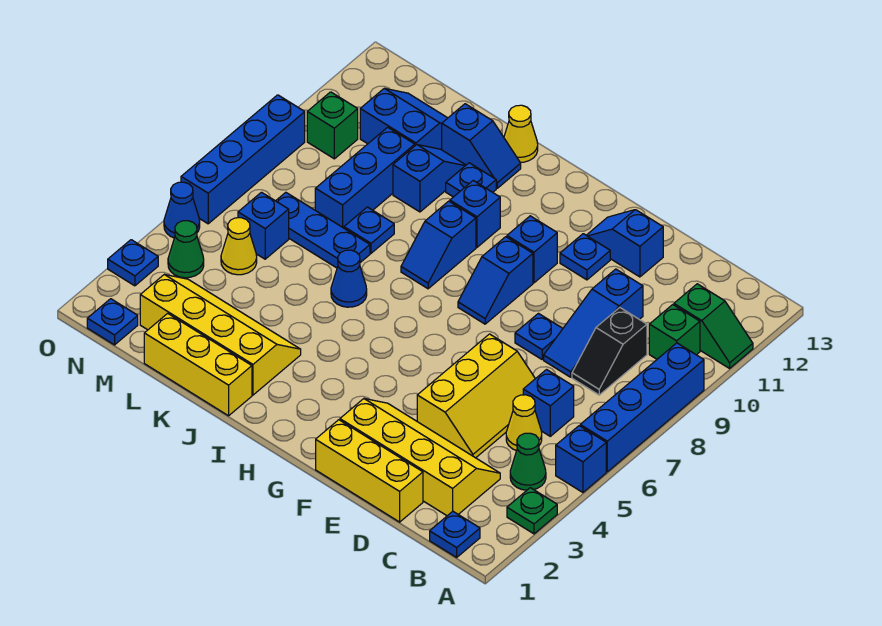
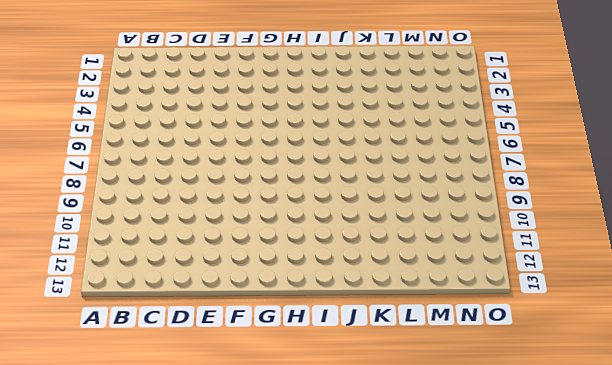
none -> green 1x1 plate [507,488,557,534]
none -> blue 1x1 brick [556,426,606,492]
none -> blue 1x4 brick [580,343,704,472]
none -> green 1x2 slope [674,284,753,368]

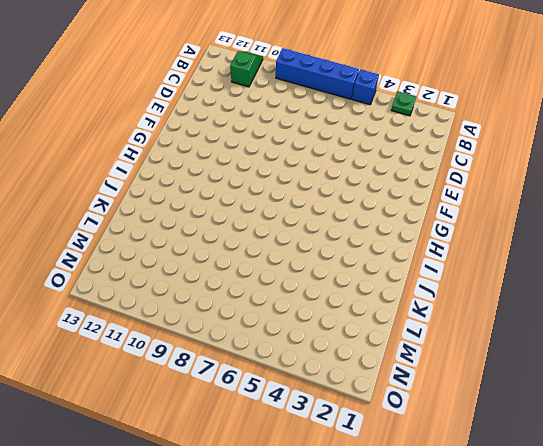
none -> blue 1x1 plate [430,511,480,557]
none -> green 1x1 cone [510,433,546,490]
none -> green 1x1 brick [649,305,700,359]
none -> yellow 2x4 slope [340,399,500,516]

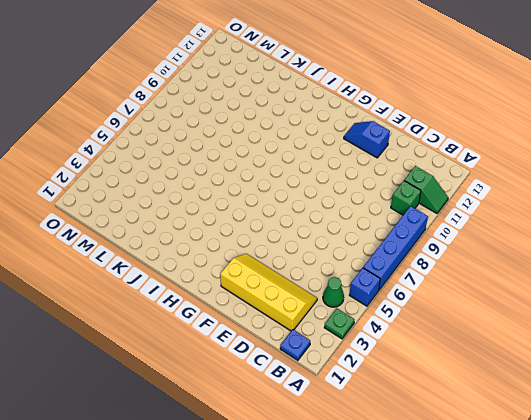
none -> yellow 1x1 cone [506,395,542,451]
none -> blue 1x1 brick [523,370,574,436]
none -> black 1x2 slope [572,308,647,395]
none -> yellow 1x3 brick [316,420,423,522]

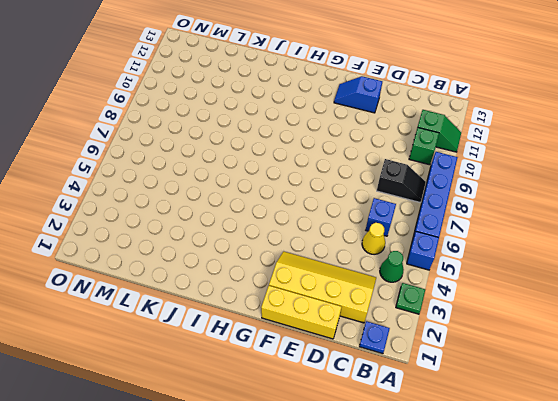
black 1x2 slope [377,159,426,202] -> black 1x2 slope turned to [572,308,647,395]
none -> yellow 2x3 slope [417,334,535,458]
none -> blue 1x3 slope [544,269,643,377]
none -> blue 1x1 plate [515,313,563,359]
none -> blue 1x1 plate [560,234,610,280]

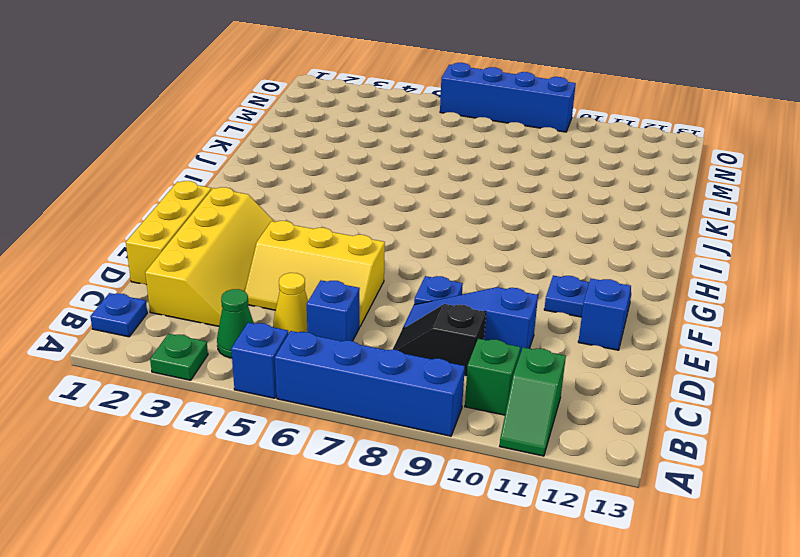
none -> blue 1x2 slope [458,237,533,324]
none -> blue 1x1 brick [507,216,557,283]
none -> blue 1x2 slope [401,201,476,289]
none -> blue 1x1 brick [450,181,500,247]

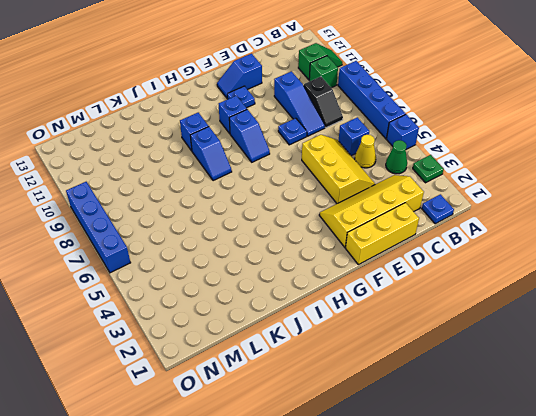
none -> yellow 1x3 brick [144,313,252,416]
none -> yellow 2x4 slope [140,275,301,395]
none -> blue 1x1 cone [331,250,367,307]
none -> blue 1x1 plate [446,163,496,197]

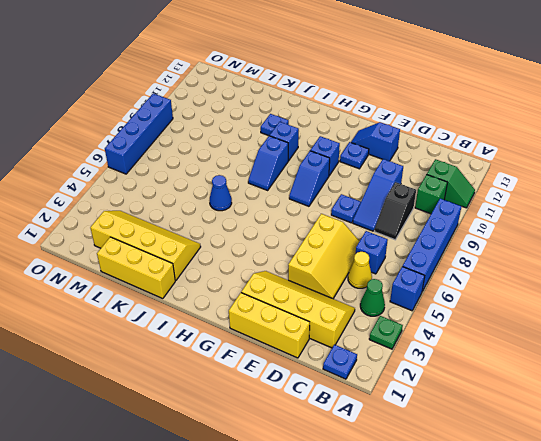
none -> blue 1x2 slope [442,104,521,188]
none -> yellow 1x1 cone [504,105,538,162]
none -> blue 1x3 plate [276,192,370,268]
none -> blue 1x1 plate [344,207,394,253]

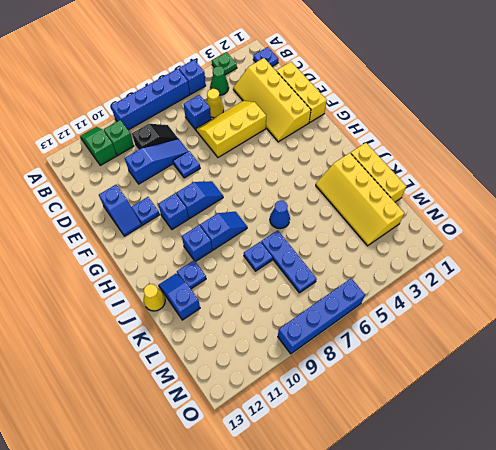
none -> blue 1x2 slope [393,145,466,212]
none -> blue 1x3 brick [315,127,415,228]
none -> blue 2x2 slope [360,88,447,150]
none -> yellow 1x1 cone [221,218,257,275]

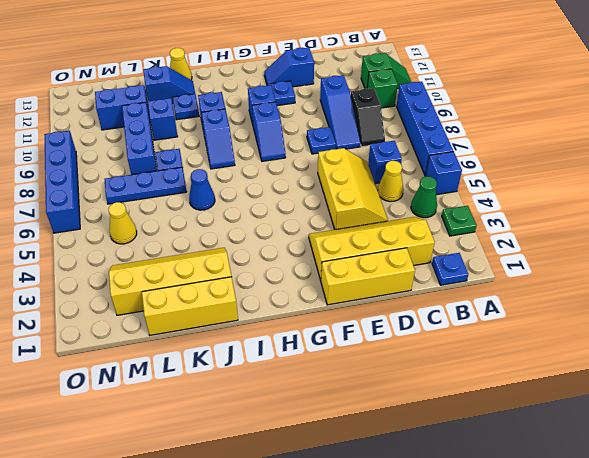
none -> blue 1x1 brick [238,192,289,259]
none -> blue 1x1 plate [87,299,138,345]
none -> green 1x1 cone [168,221,204,278]
none -> green 1x1 brick [307,92,358,159]

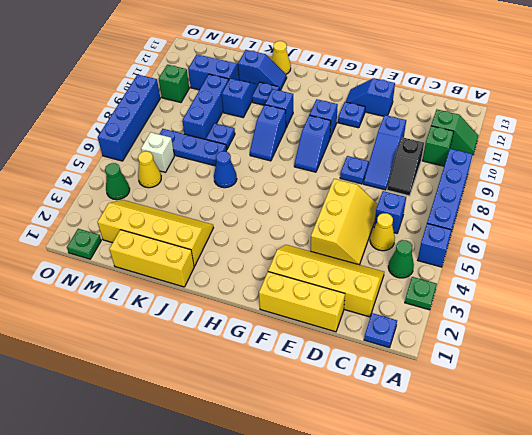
white 1x1 brick [141,132,174,172] -> blue 1x1 brick [238,192,289,259]
green 1x1 plate [67,229,101,259] -> blue 1x1 plate [87,299,138,345]
none -> blue 1x1 plate [108,240,158,286]
none -> blue 1x1 cone [164,182,200,238]

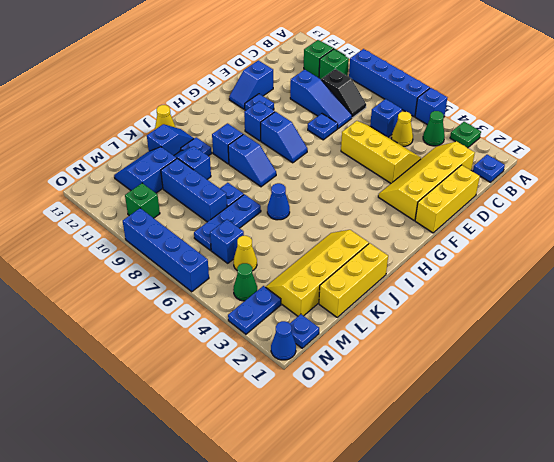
blue 1x2 plate [228,286,281,334] -> blue 1x1 plate [108,240,158,286]
blue 1x1 cone [271,321,296,360] -> blue 1x1 cone moved to [164,182,200,238]

